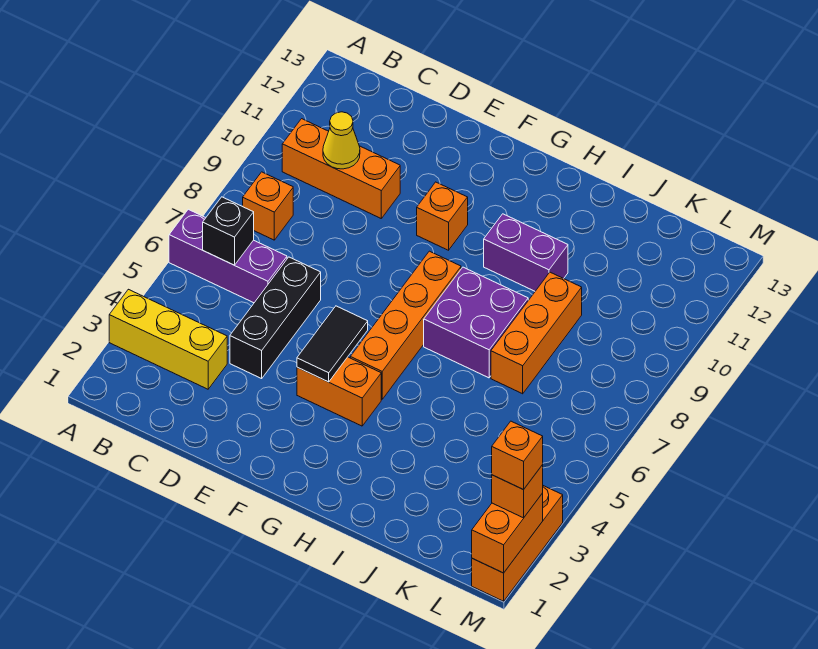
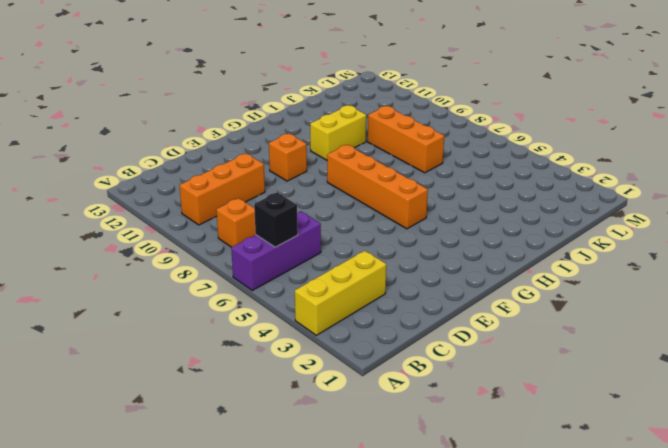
yellow 1x2 brick [310,105,366,160] -> purple 1x2 brick [484,214,568,291]
none -> black 1x3 brick [230,257,321,378]
none -> orange 1x2 brick [297,357,381,426]
none -> purple 2x2 brick [424,267,528,378]

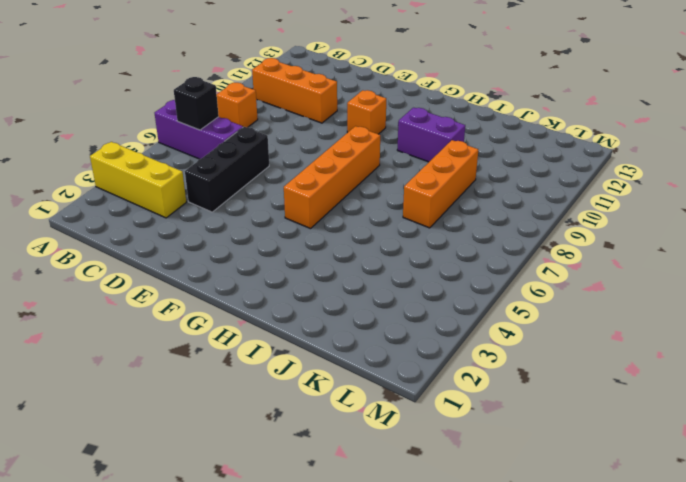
none -> orange 1x2 brick [297,357,381,426]
none -> purple 2x2 brick [424,267,528,378]
none -> orange 1x3 brick [472,486,563,601]

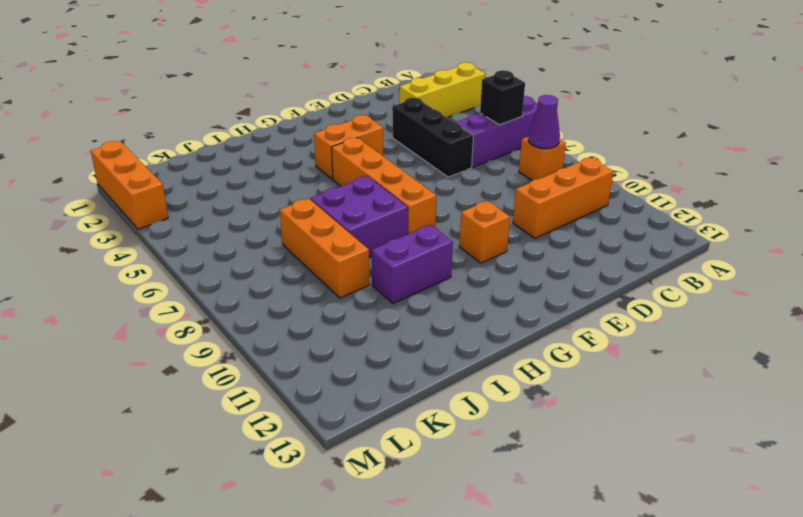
purple 1x1 cone [528,95,560,149] -> none
none -> yellow 1x1 cone [323,112,360,169]
none -> black 1x2 tile [297,306,368,382]
none -> orange 1x2 brick [472,493,543,573]

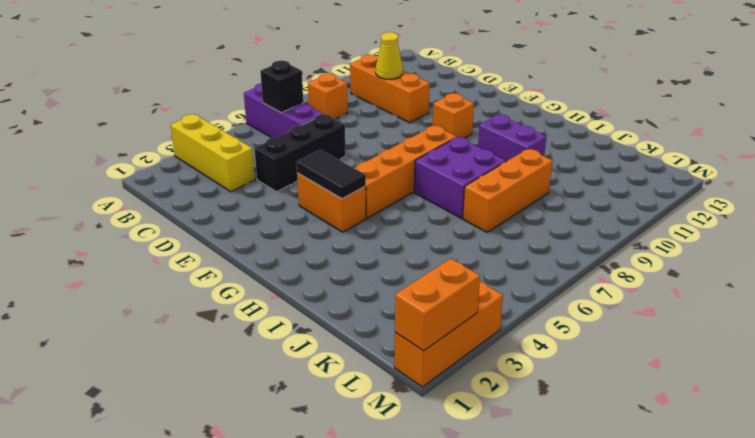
black 1x2 tile [297,150,366,199] -> black 1x2 tile turned to [297,306,368,382]
none -> orange 1x1 brick [492,465,543,518]
none -> orange 1x1 brick [492,421,543,490]

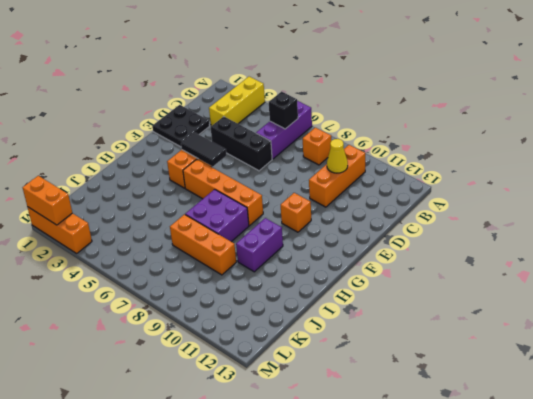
black 2x2 plate [152,105,210,147] -> none
none -> orange 1x1 brick [492,465,543,518]
none -> orange 1x1 brick [492,421,543,490]

